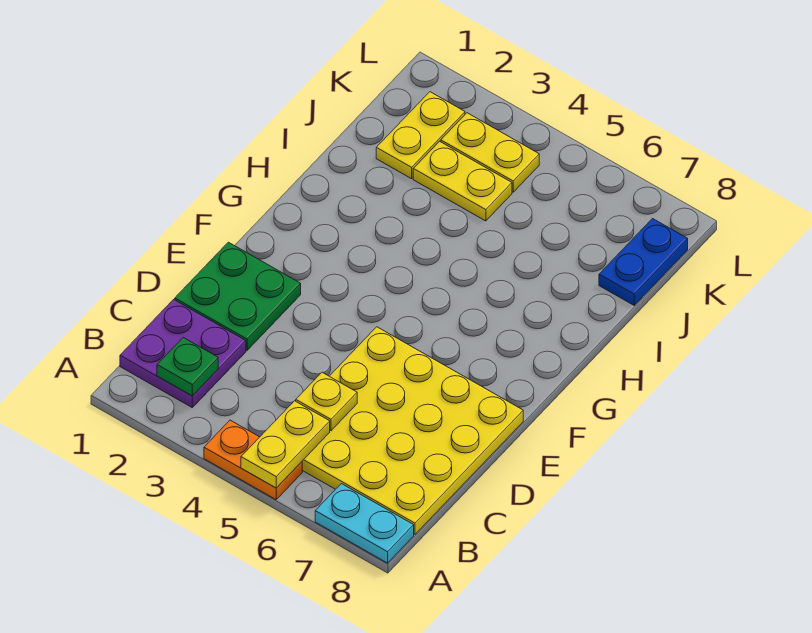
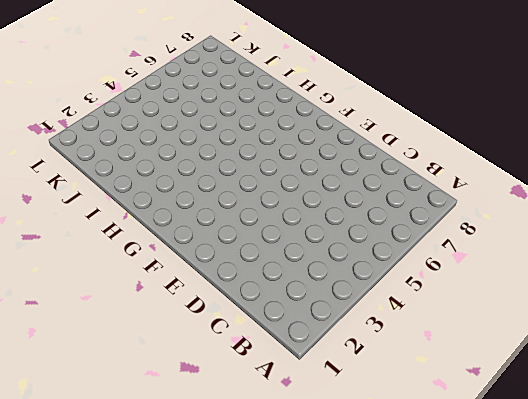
none -> orange 1x2 plate [204,420,302,499]
none -> cyan 1x2 plate [315,484,414,563]
none -> purple 2x2 plate [120,300,246,407]

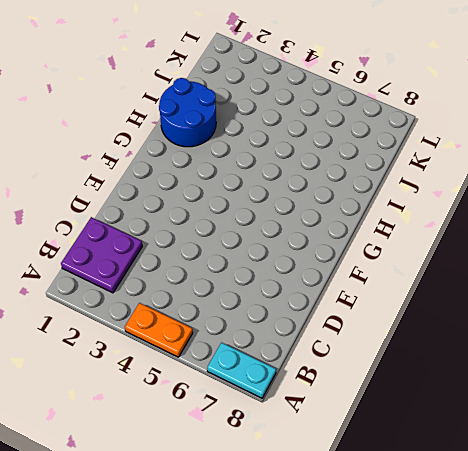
blue 2x2 round brick [159,78,216,147] -> none
none -> yellow 4x4 plate [302,327,523,534]
none -> green 2x2 plate [175,242,301,350]
none -> yellow 1x2 plate [376,92,465,179]

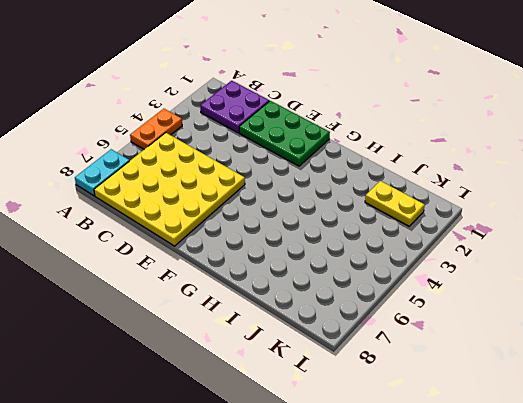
green 2x3 plate [239,101,330,166] -> green 2x2 plate [175,242,301,350]
none -> yellow 1x2 plate [413,141,512,221]
none -> blue 1x2 plate [599,219,688,305]
none -> yellow 1x2 plate [441,113,539,192]

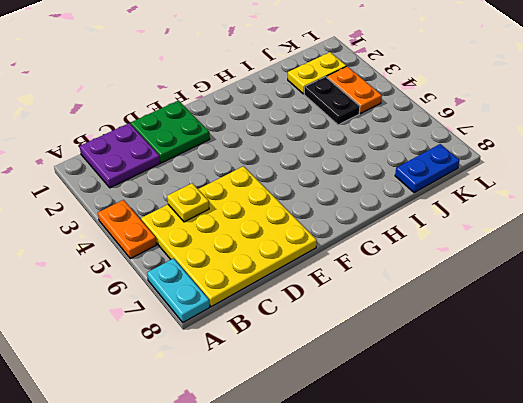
black 1x2 plate [304,77,360,125] -> yellow 1x2 plate [413,141,512,221]
orange 1x2 plate [327,66,382,114] -> yellow 1x2 plate [441,113,539,192]
none -> yellow 1x2 plate [241,401,330,488]
none -> green 1x1 plate [157,338,218,396]

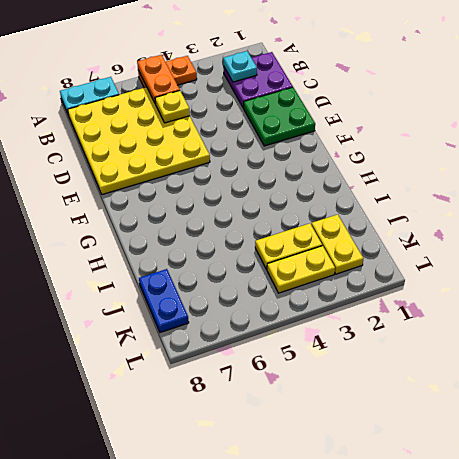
orange 1x2 plate [137,55,180,104] -> yellow 1x2 plate [241,401,330,488]
cyan 1x1 plate [223,51,257,82] -> green 1x1 plate [157,338,218,396]

